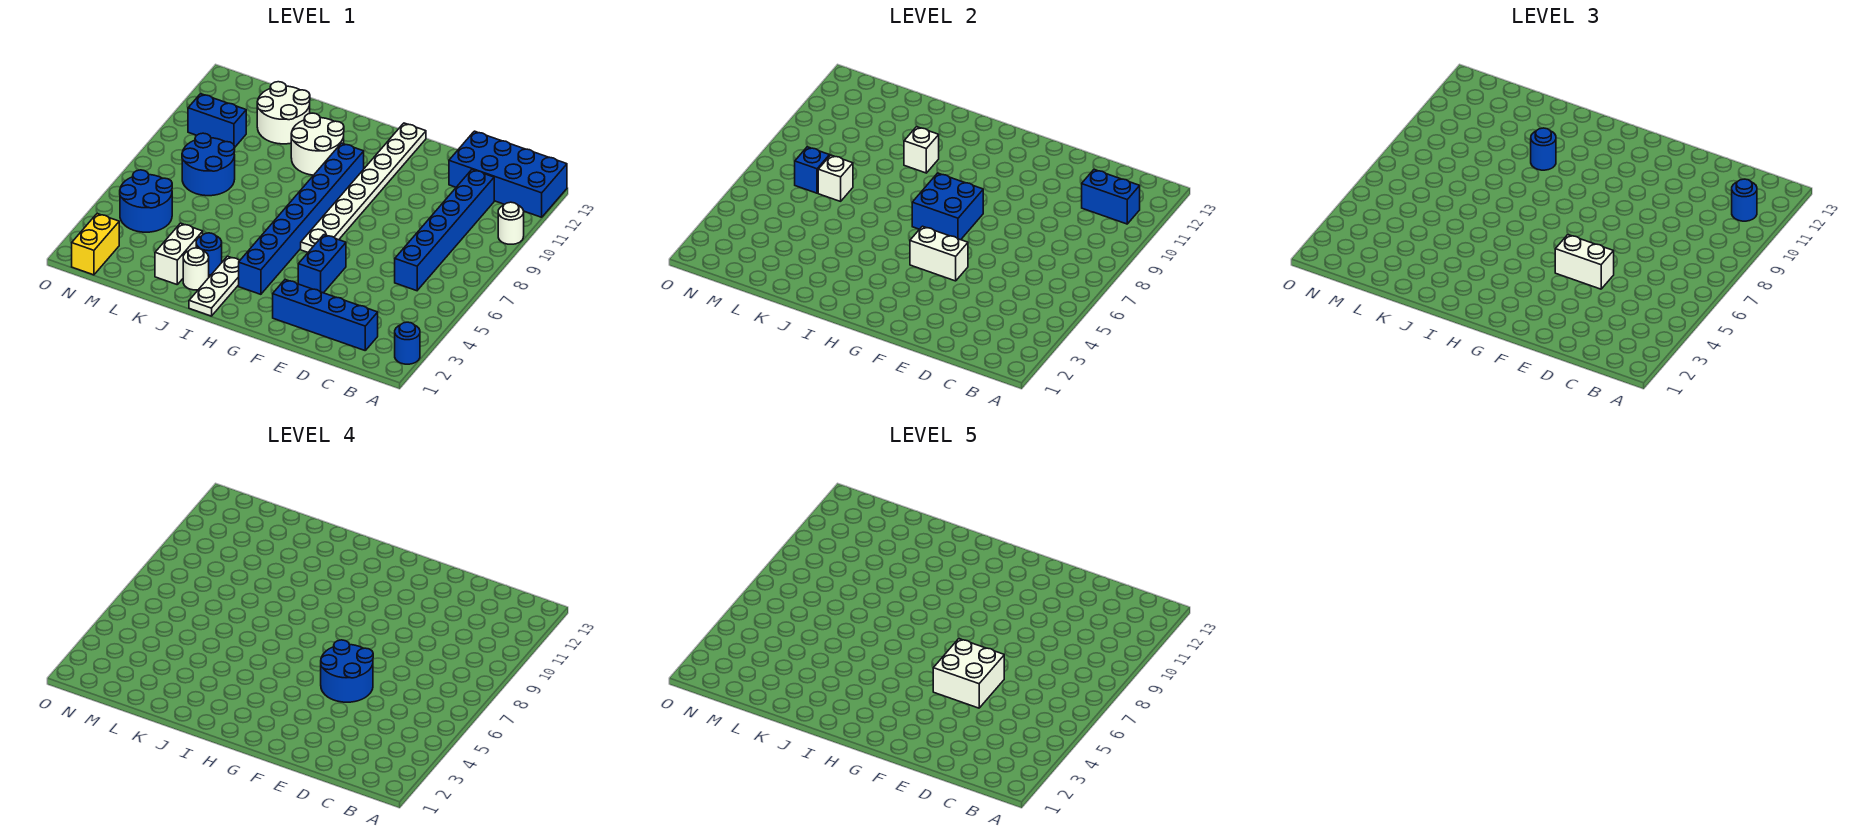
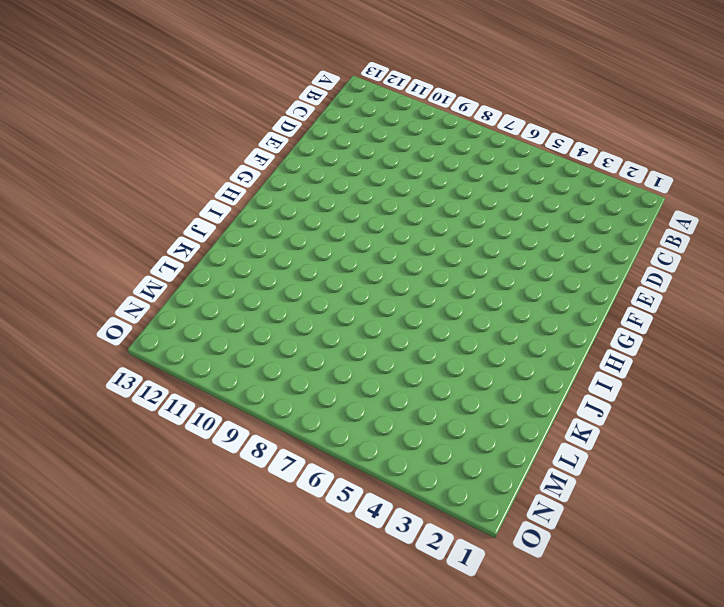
none -> blue 1x1 round brick [395,322,420,364]
none -> white 1x1 round brick [498,202,524,244]
none -> blue 2x4 brick [449,131,567,217]

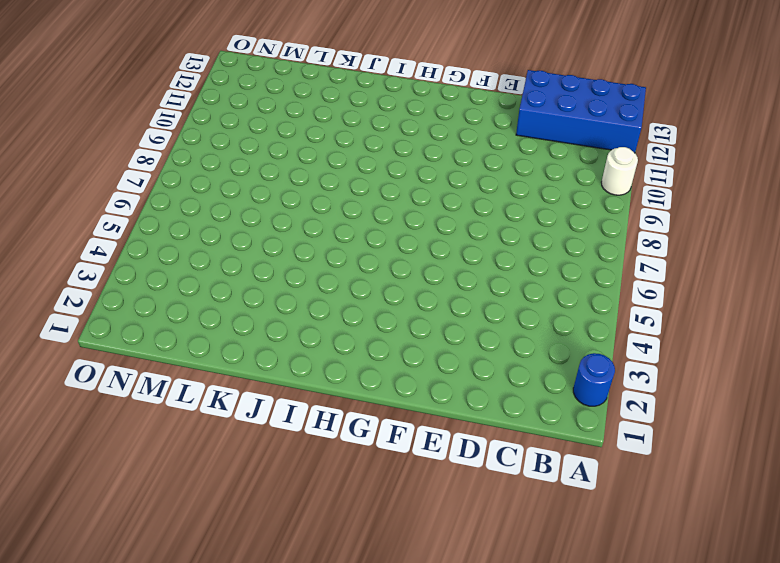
none -> blue 1x4 brick [273,280,378,350]
none -> blue 1x6 brick [395,170,494,291]
none -> blue 1x2 brick [298,235,346,293]

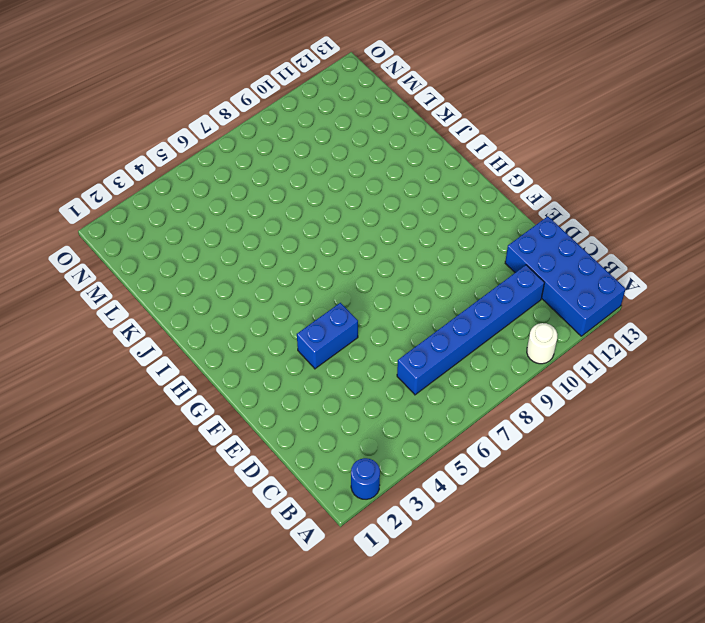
none -> blue 1x4 brick [273,280,378,350]
none -> white 1x8 plate [301,123,426,252]
none -> blue 1x8 brick [239,143,364,294]

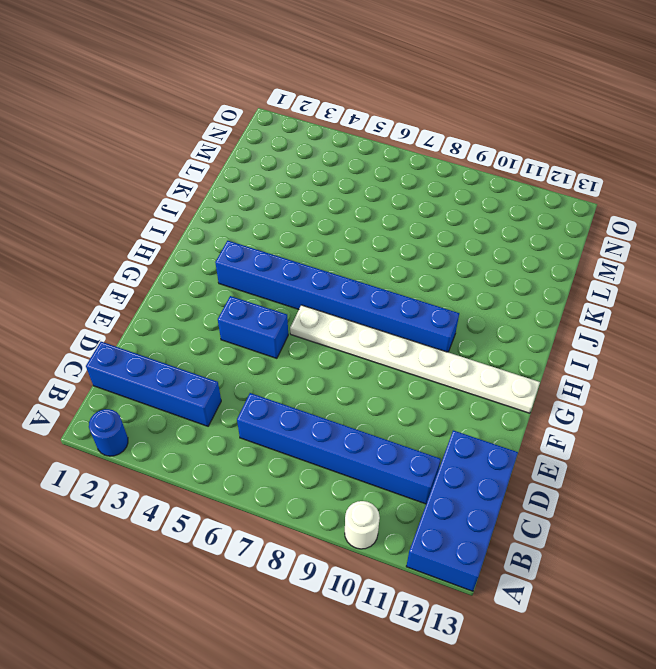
blue 1x4 brick [86,342,221,426] -> blue 1x4 brick turned to [273,280,378,350]
none -> white 1x3 plate [189,256,239,316]
none -> white 2x2 round brick [291,113,344,175]
none -> white 1x1 round brick [183,248,209,290]

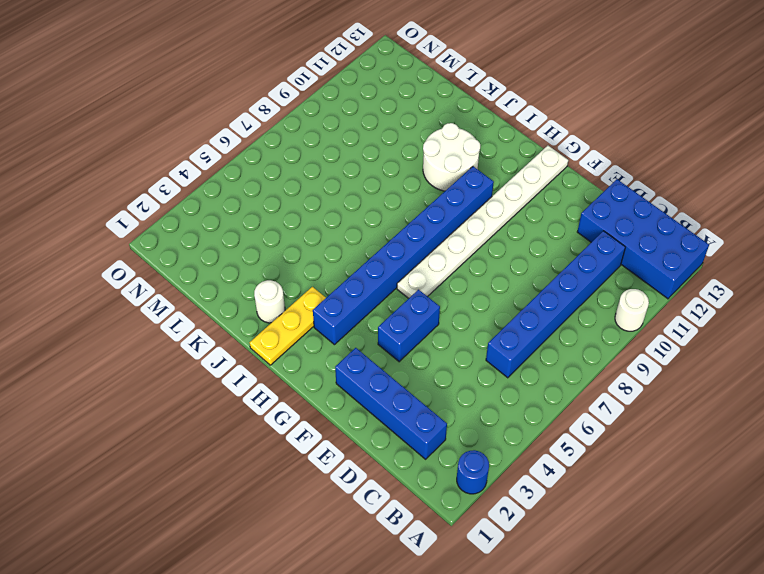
yellow 1x3 plate [250,287,326,365] -> white 1x3 plate [189,256,239,316]
none -> blue 1x1 round brick [196,233,222,275]
none -> white 1x2 brick [155,223,203,284]
none -> white 2x2 round brick [257,82,310,144]

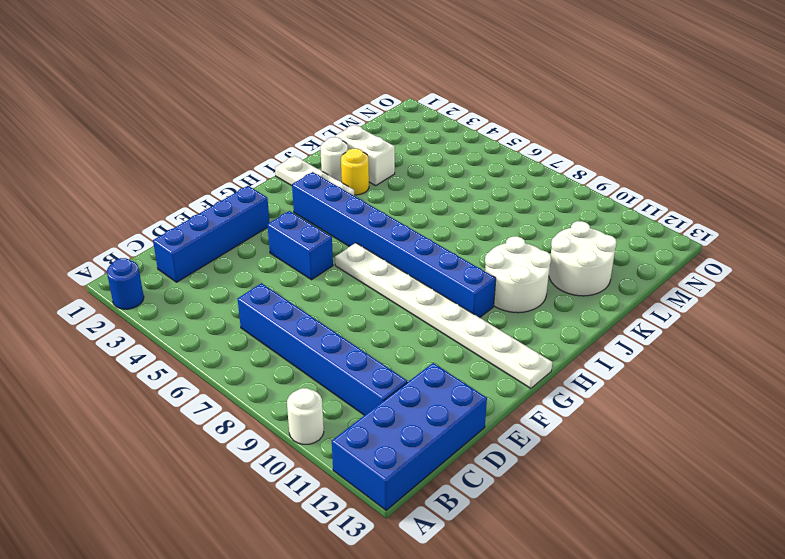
yellow 1x1 round brick [341,148,369,195] -> blue 1x1 round brick [196,233,222,275]
none -> blue 2x2 round brick [182,133,235,196]
none -> blue 2x2 round brick [120,170,172,232]
none -> blue 1x2 brick [188,94,246,147]

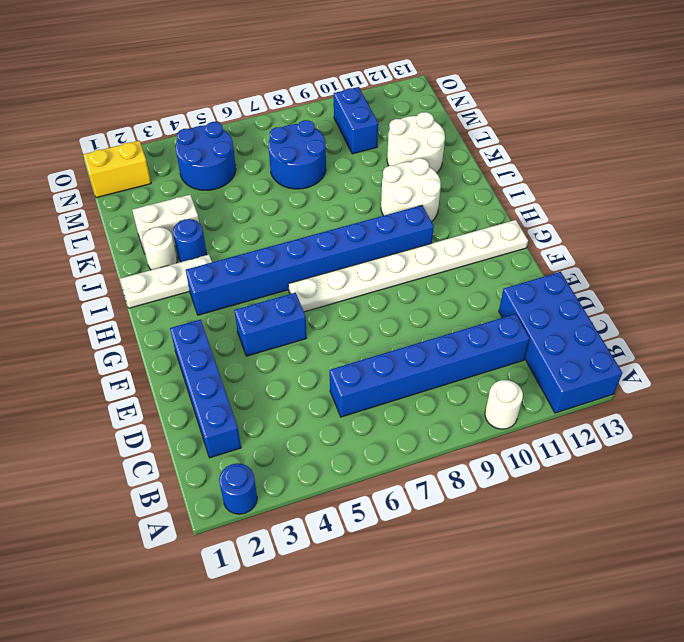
none -> blue 1x2 brick [1082,169,1140,224]
none -> white 1x2 brick [910,226,968,281]
none -> blue 2x2 brick [912,173,983,240]

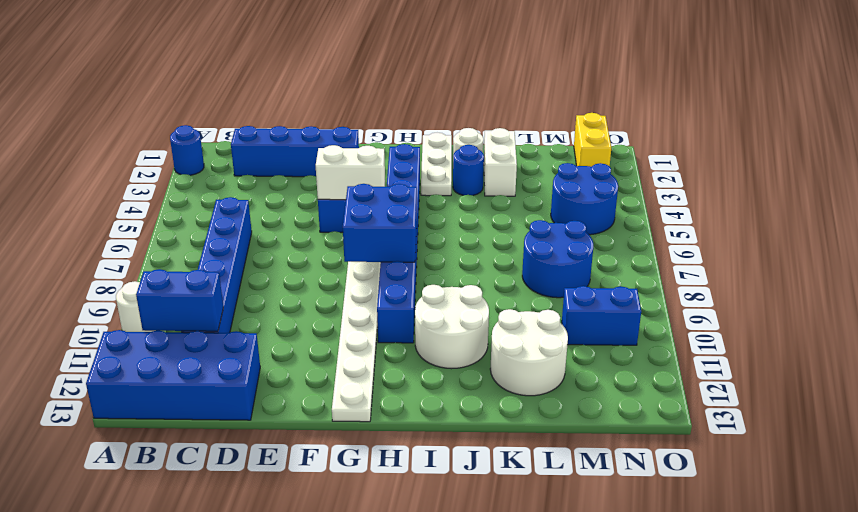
none -> white 1x1 brick [904,127,939,173]
none -> white 1x1 brick [818,155,853,201]
none -> blue 1x1 brick [795,147,829,193]

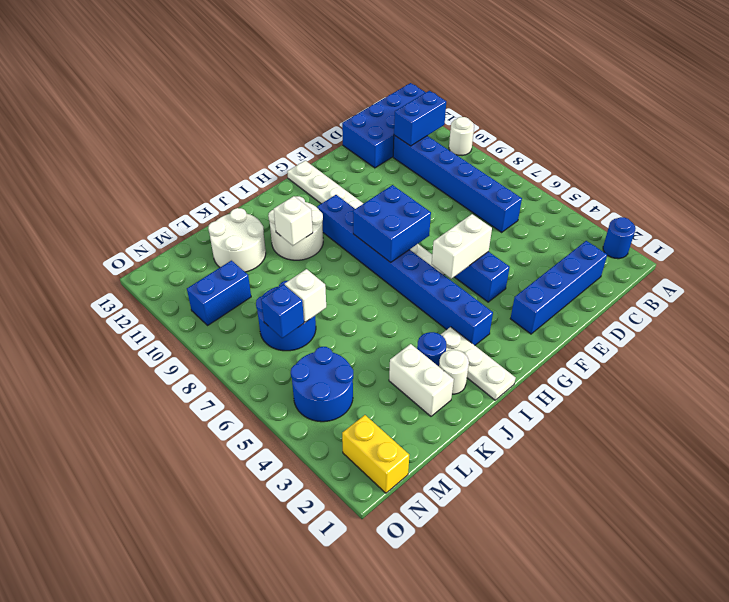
none -> blue 1x1 round brick [1732,179,1757,221]
none -> white 1x2 brick [1555,235,1614,289]
none -> blue 1x1 round brick [1531,128,1556,170]

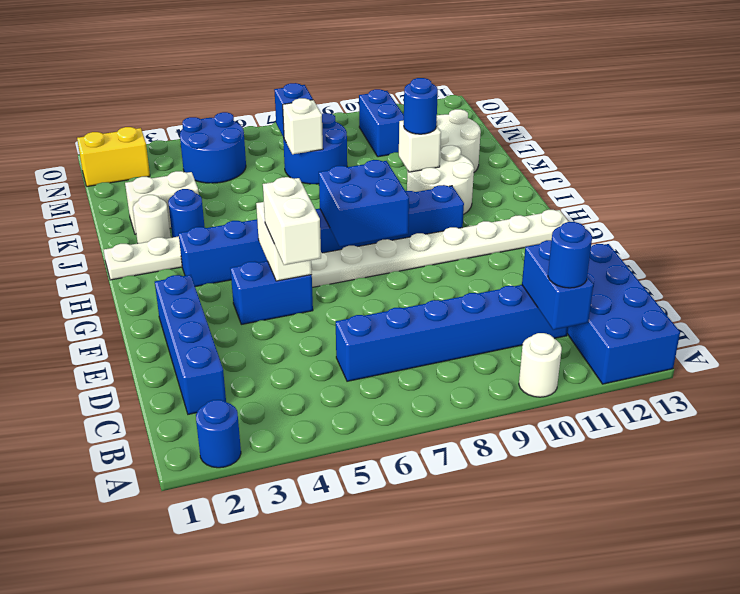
none -> blue 2x2 round brick [321,640,373,702]
none -> white 2x2 brick [933,639,1004,708]

